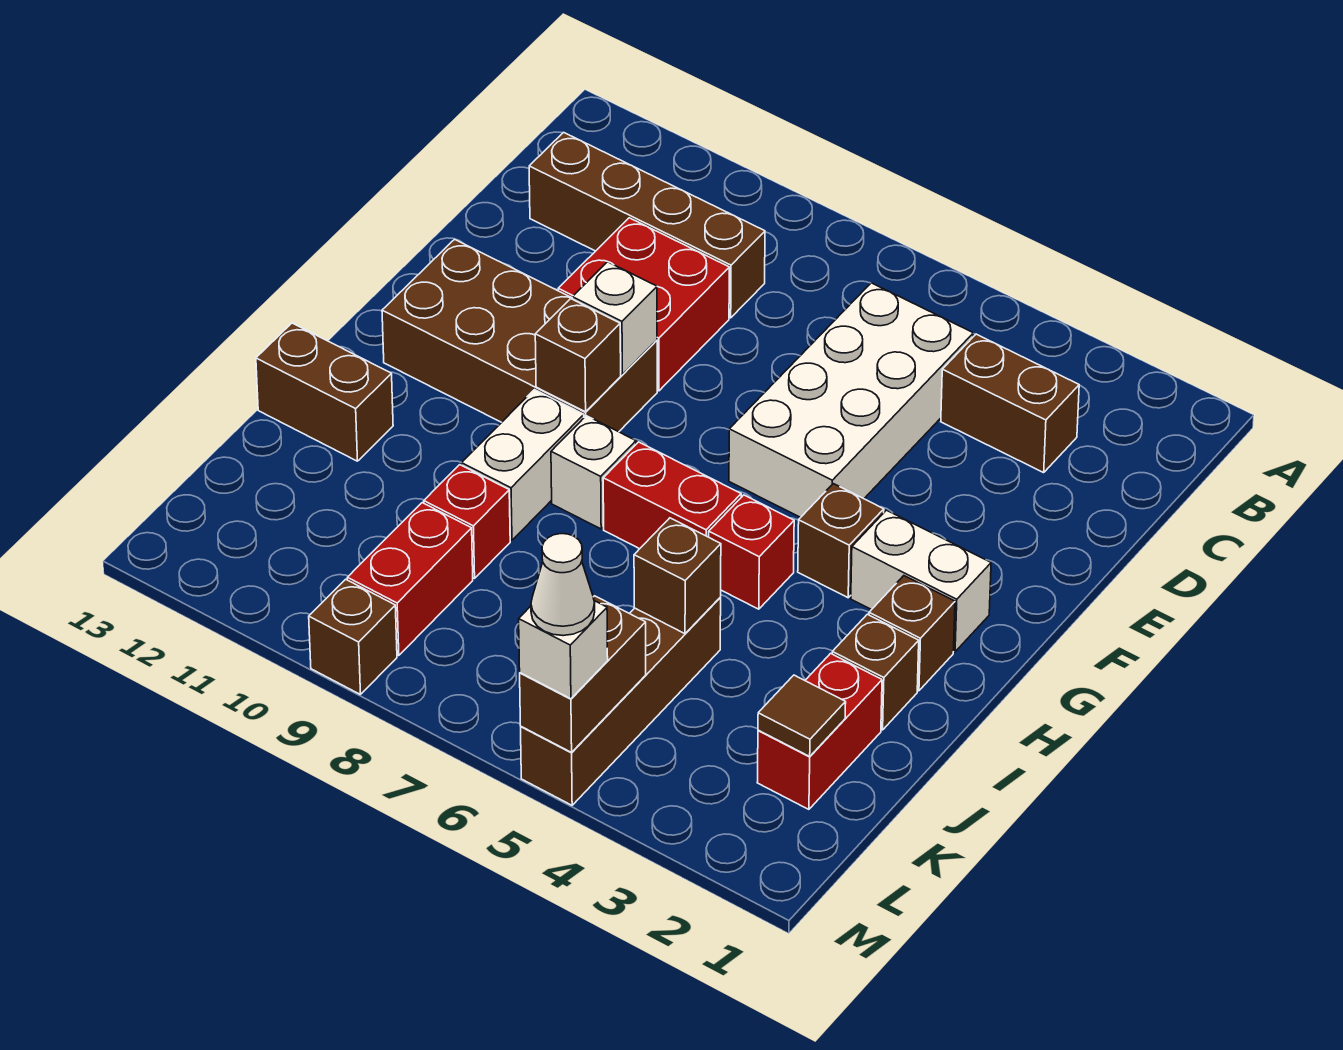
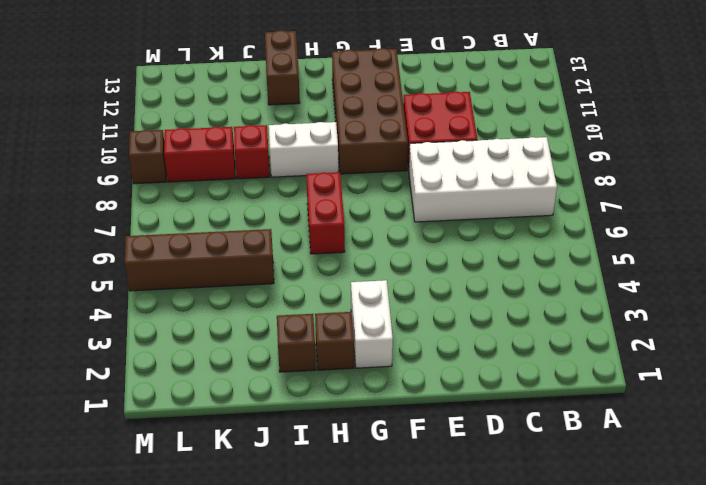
white 2x4 brick [409,137,557,222] -> white 2x4 brick moved to [729,283,973,517]
none -> brown 1x2 brick [941,334,1079,473]
none -> brown 1x4 brick [529,132,765,318]
none -> brown 1x1 brick [798,484,884,598]

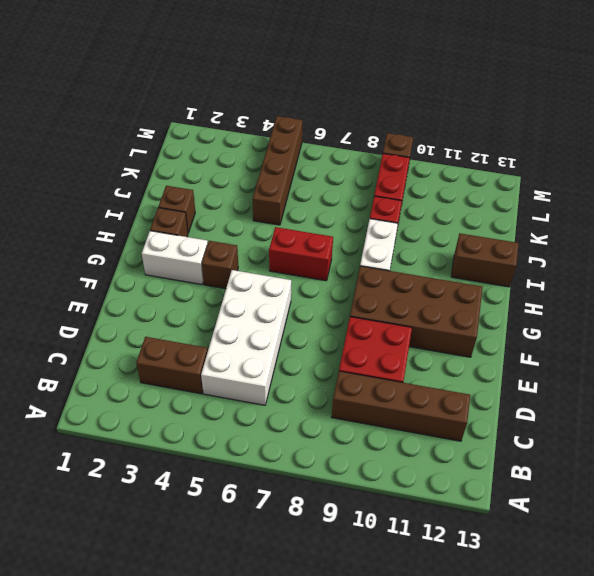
none -> red 1x1 brick [709,495,794,609]
none -> white 1x1 brick [551,416,636,529]
none -> red 1x2 brick [757,653,882,809]

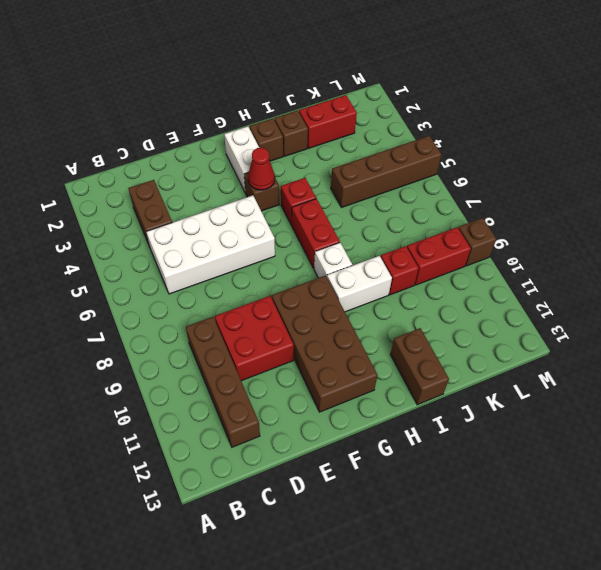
red 1x1 cone [248,148,275,190] -> none
none -> white 1x1 brick [573,262,657,374]
none -> brown 1x1 brick [535,299,621,412]
none -> brown 1x1 brick [634,518,721,634]

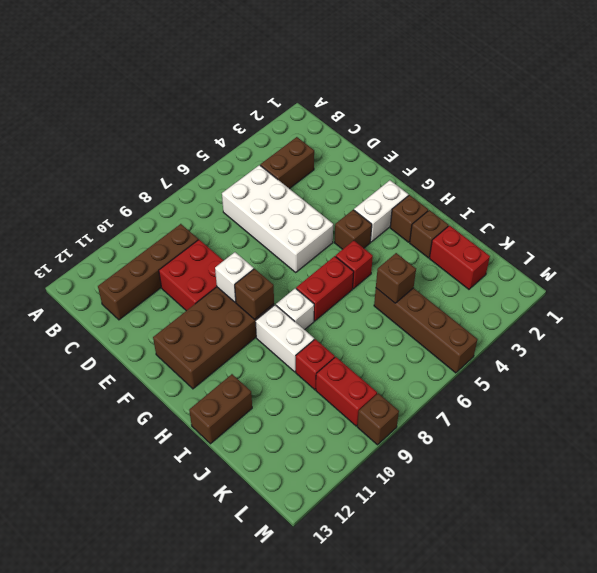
none -> brown 1x1 tile [758,675,846,756]
none -> brown 1x2 brick [520,596,646,752]
none -> white 1x1 brick [519,601,608,699]

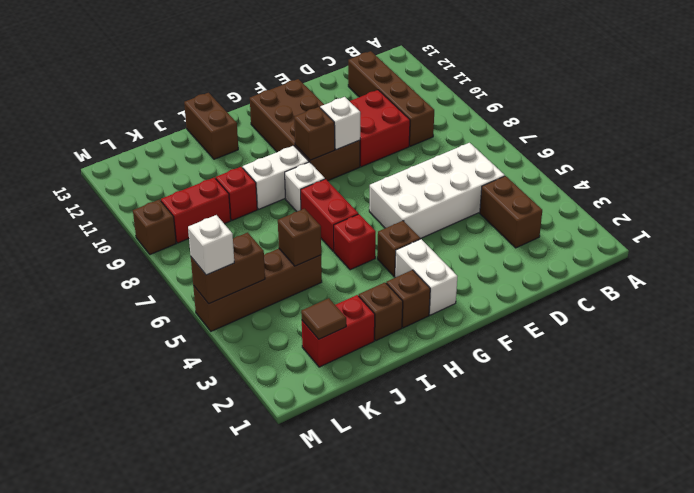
none -> white 1x1 cone [531,534,595,636]

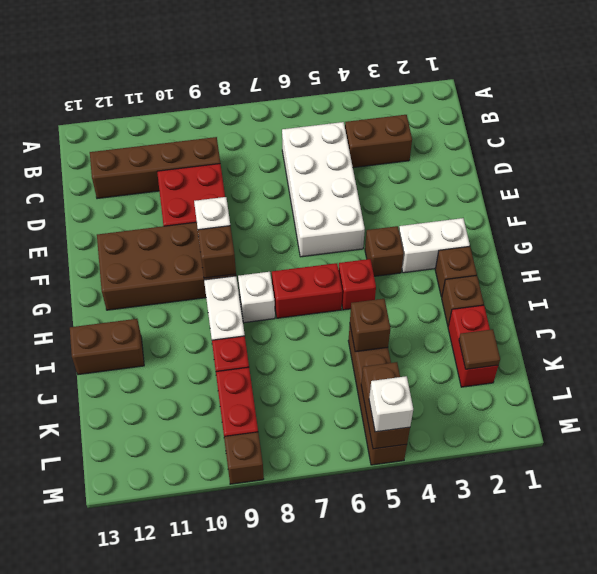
none -> white 1x1 cone [531,534,595,636]

